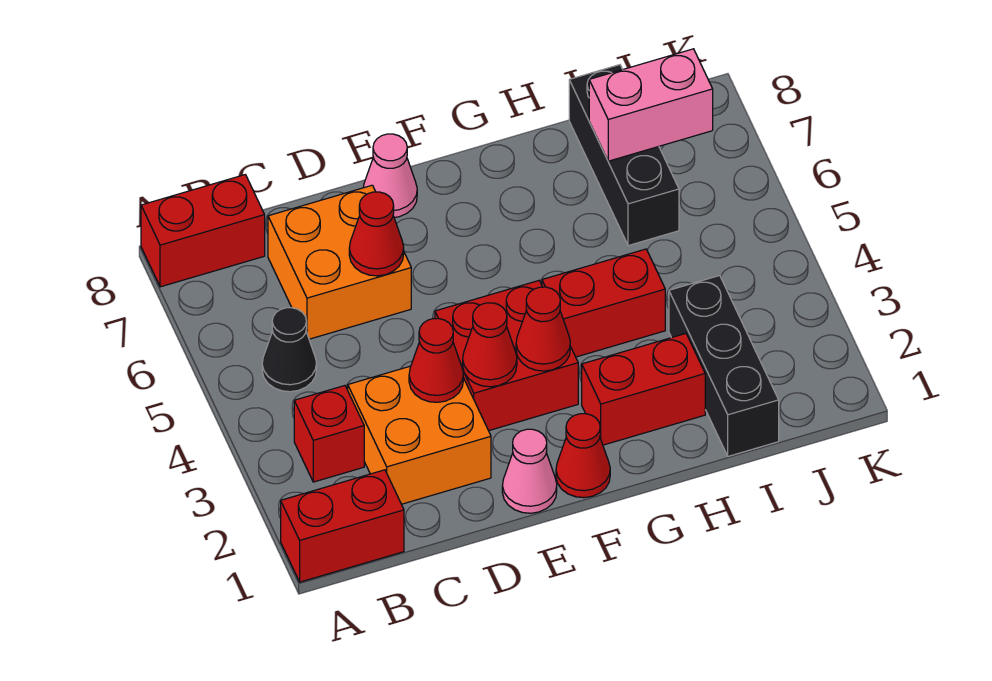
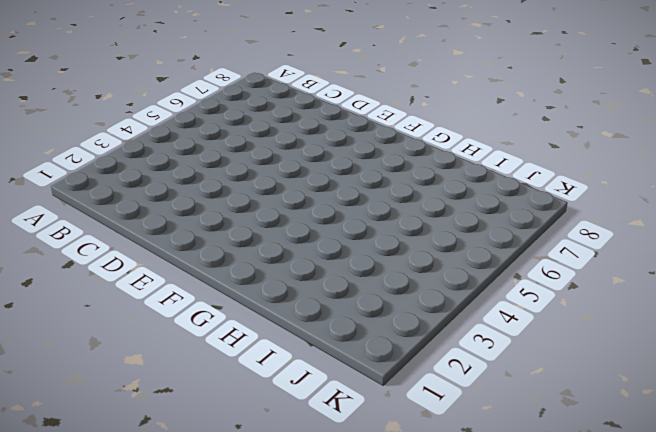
none -> red 1x2 brick [281,470,404,582]
none -> red 1x2 brick [141,175,265,287]
none -> red 1x1 brick [294,386,364,482]

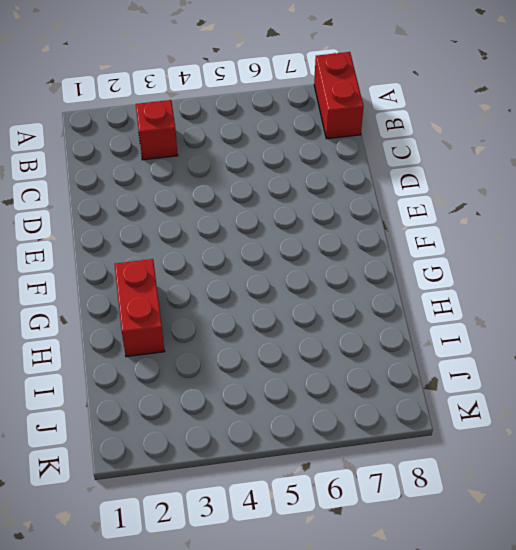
none -> red 1x2 brick [281,470,404,582]
none -> black 1x1 cone [262,308,317,392]
none -> orange 2x2 brick [348,366,491,504]

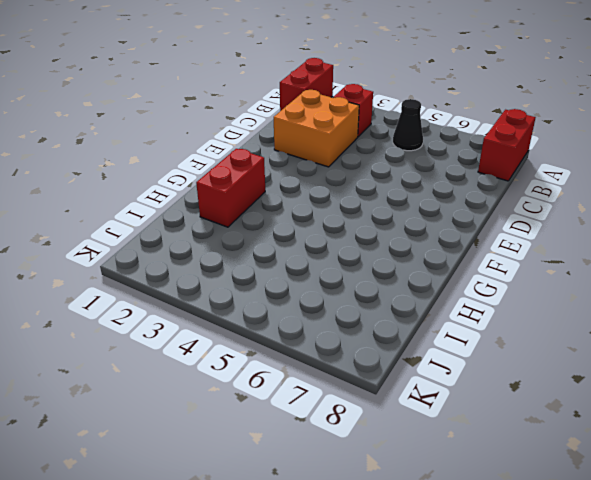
none -> orange 2x2 brick [268,185,411,339]
none -> pink 1x1 cone [502,429,557,513]
none -> red 2x2 brick [435,281,578,431]

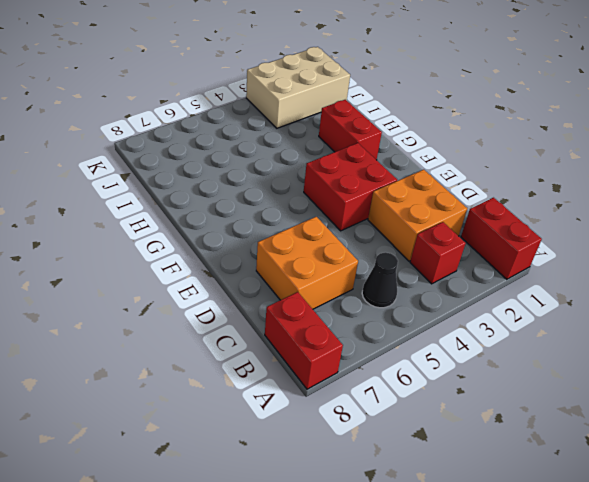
tan 2x3 brick [246,47,350,128] -> none
none -> pink 1x1 cone [502,429,557,513]
none -> pink 1x1 cone [363,134,417,217]
none -> red 1x1 cone [556,414,610,498]

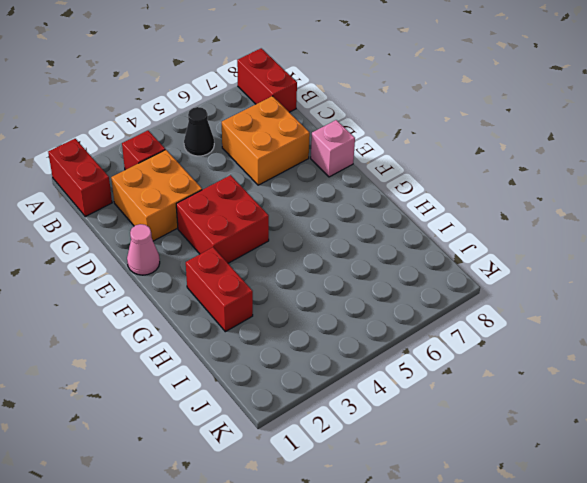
pink 1x1 brick [311,120,355,177] -> pink 1x1 cone [363,134,417,217]
none -> red 1x1 cone [556,414,610,498]
none -> red 1x2 brick [542,249,665,357]
none -> black 1x3 brick [669,276,779,456]

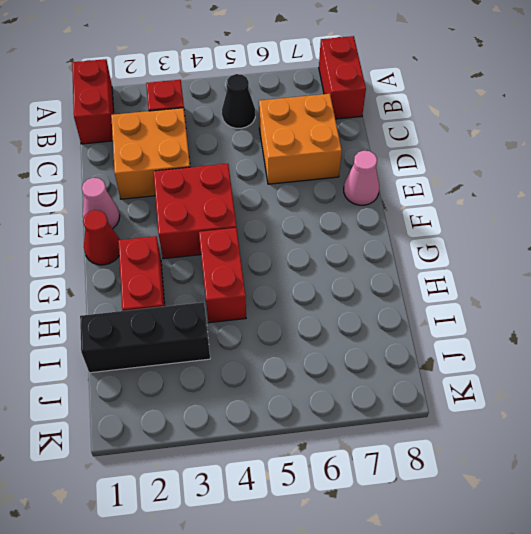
none -> black 1x3 brick [569,65,679,246]
none -> red 1x1 cone [409,319,463,402]
none -> red 1x1 cone [349,192,404,276]

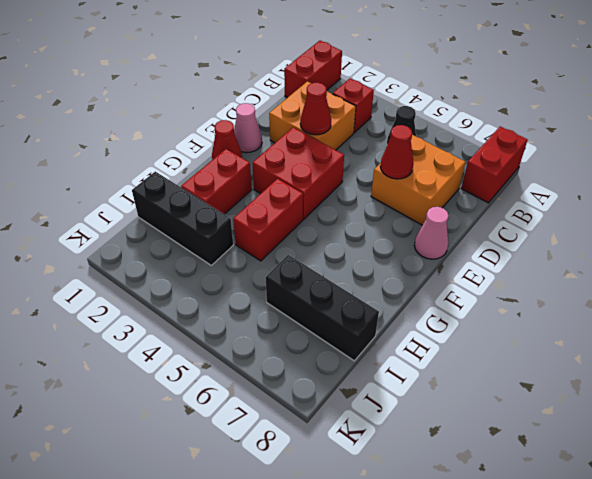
none -> red 1x1 cone [463,303,517,387]
none -> red 1x1 cone [516,287,570,371]
none -> pink 1x2 brick [589,49,713,161]

